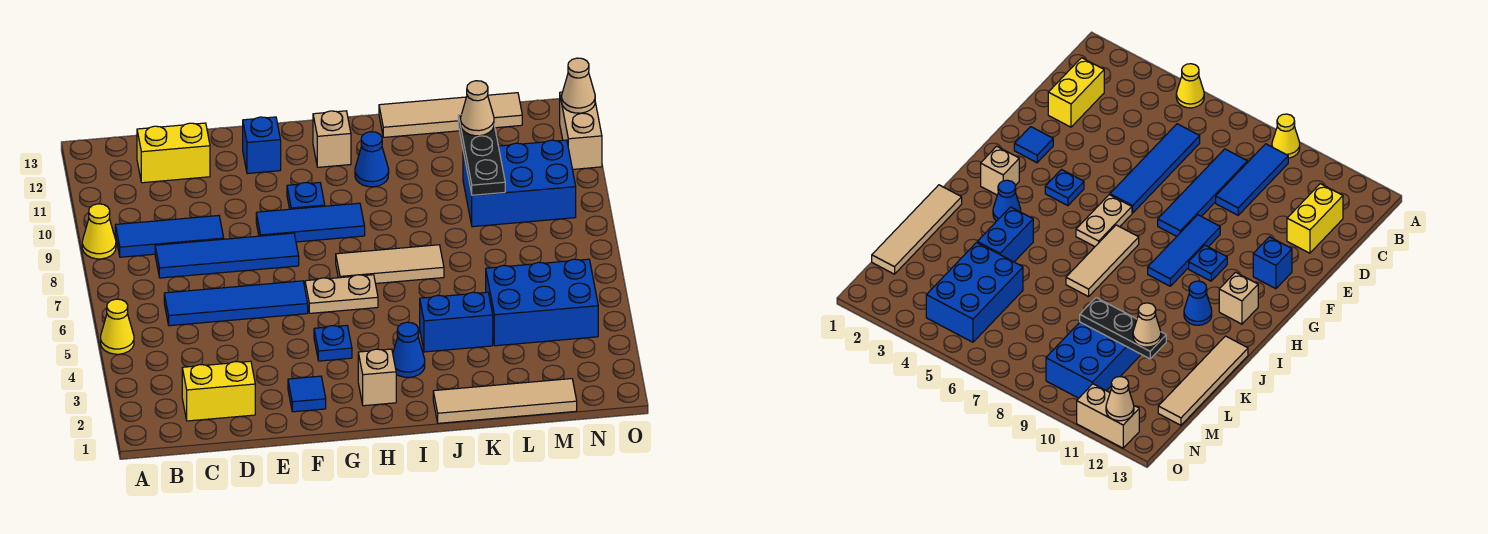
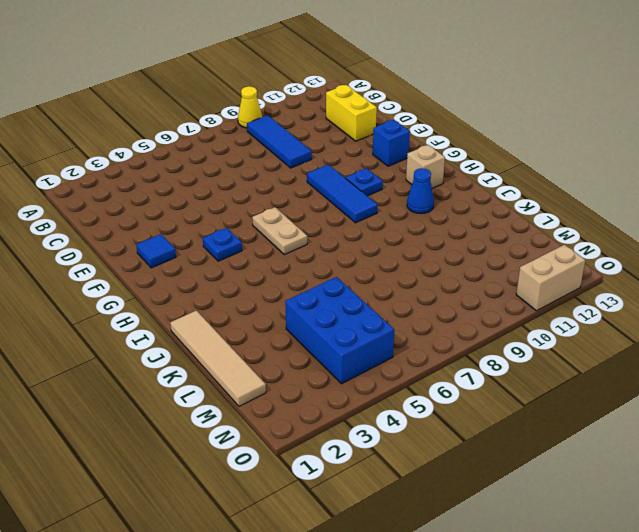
none -> yellow 1x1 cone [101,299,134,354]
none -> yellow 1x2 brick [182,361,255,421]
none -> blue 1x4 tile [164,281,308,326]

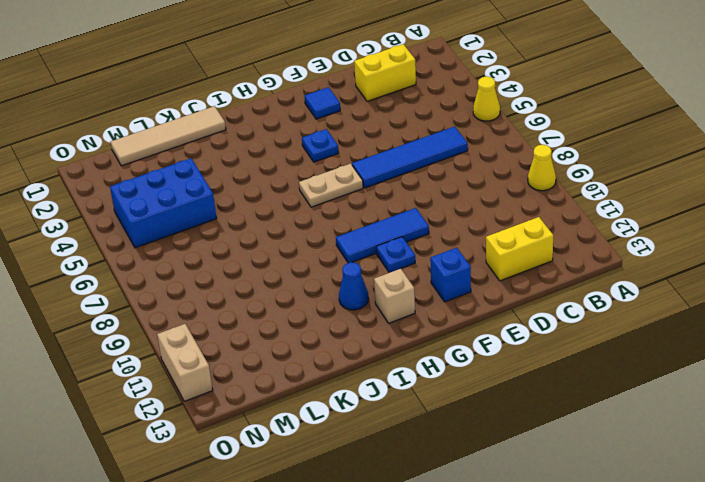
none -> blue 1x3 tile [115,216,224,257]
none -> blue 1x4 tile [155,233,299,278]
none -> tan 1x1 brick [358,349,396,406]

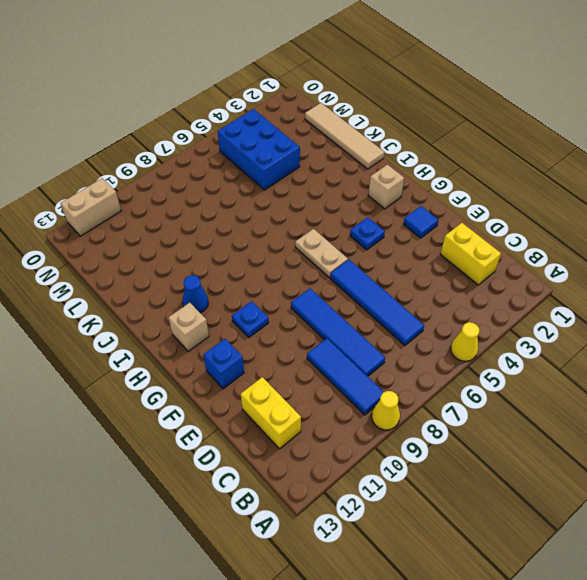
none -> blue 1x3 tile [256,203,365,242]
none -> tan 1x3 tile [336,245,444,283]
none -> blue 1x1 cone [393,322,425,377]

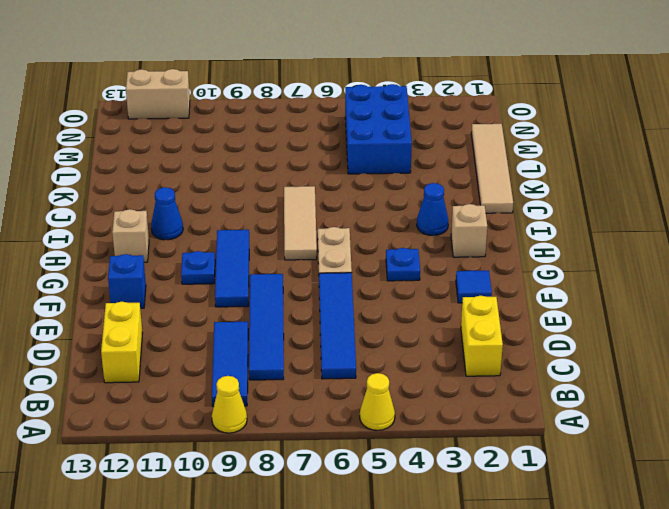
none -> blue 1x2 brick [420,292,493,352]
none -> tan 1x4 tile [379,93,522,137]
none -> blue 2x3 brick [463,140,576,227]

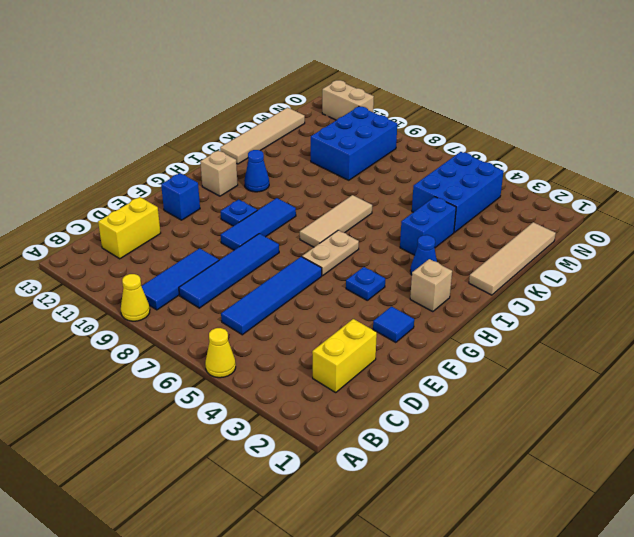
none -> black 1x3 plate [458,115,505,195]
none -> tan 1x1 cone [562,58,595,113]
none -> tan 1x1 cone [461,81,494,136]

